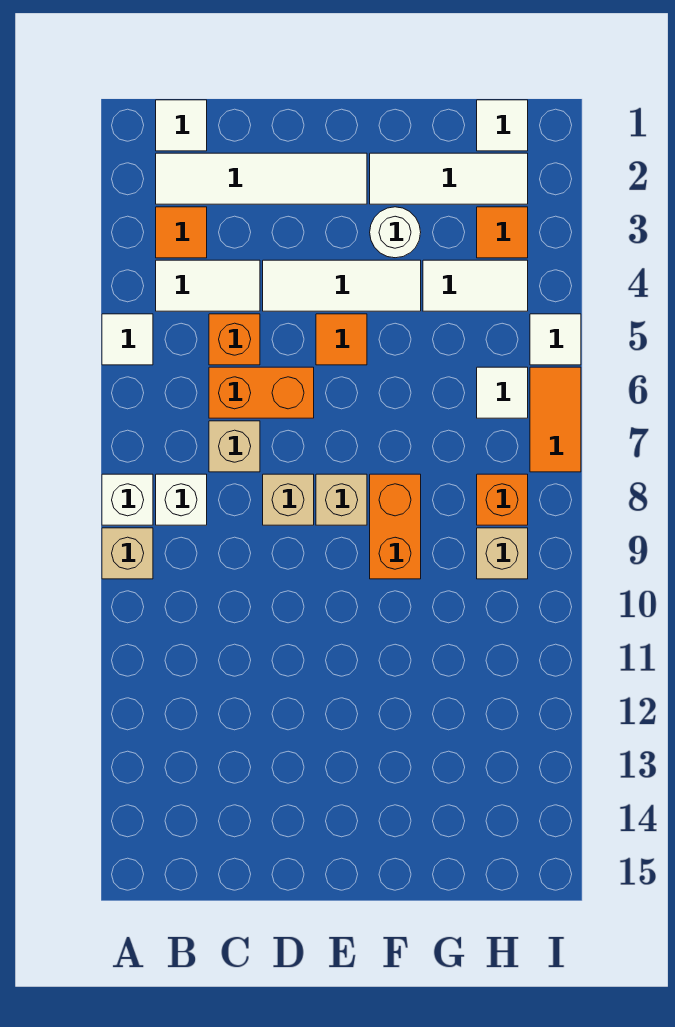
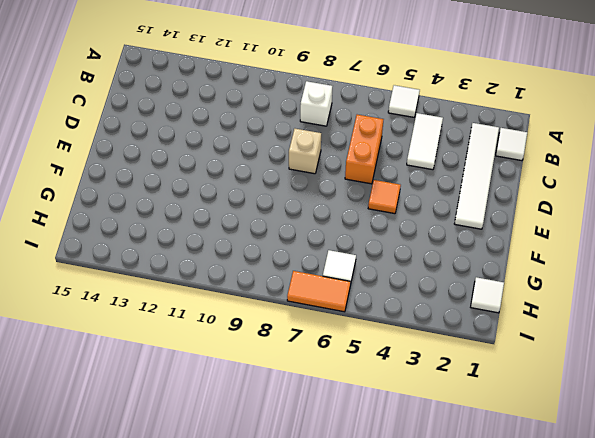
none -> white 1x1 brick [102,474,153,525]
none -> tan 1x1 brick [102,528,153,579]
none -> orange 1x1 tile [156,207,207,258]

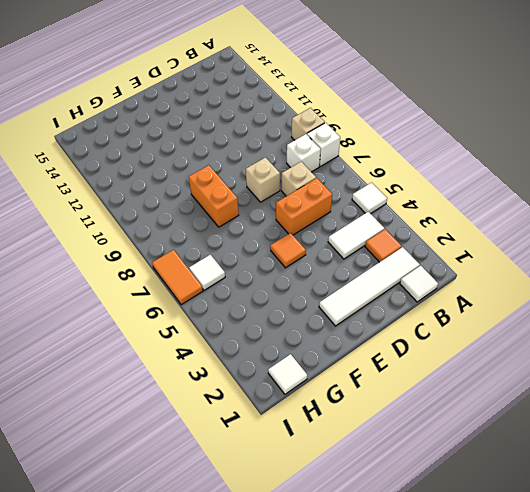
none -> orange 1x1 brick [209,314,260,365]
none -> white 1x3 tile [263,260,421,311]
none -> tan 1x1 brick [316,474,367,525]

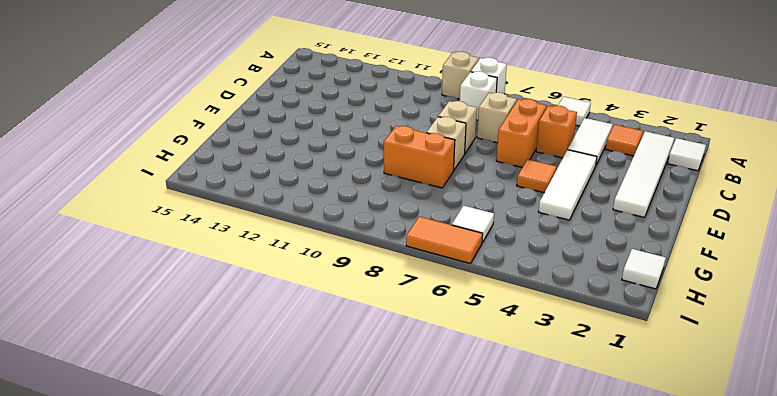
none -> white 1x3 tile [370,153,528,204]
none -> white 1x1 round brick [370,207,421,258]
none -> white 1x2 tile [423,260,528,311]

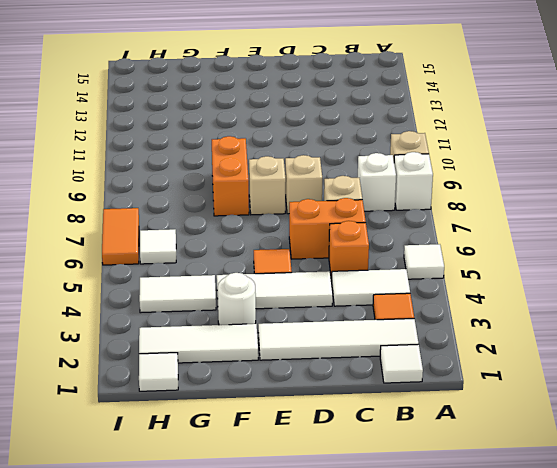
none -> orange 1x1 tile [477,207,528,258]
none -> orange 1x1 brick [477,474,528,525]
none -> tan 1x1 brick [477,528,528,579]

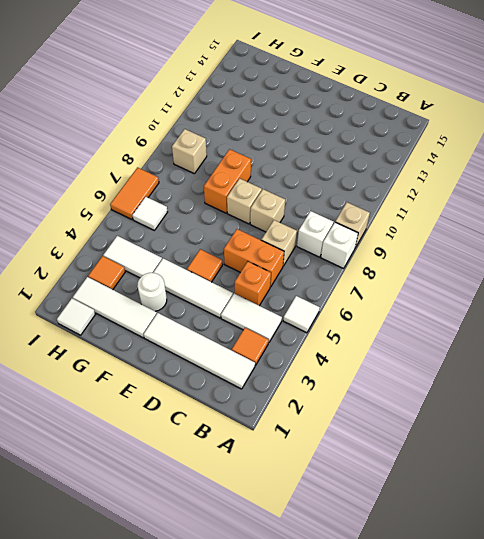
none -> white 1x1 tile [156,100,207,151]
none -> orange 1x1 brick [477,474,528,525]
none -> white 1x1 tile [530,314,581,365]

